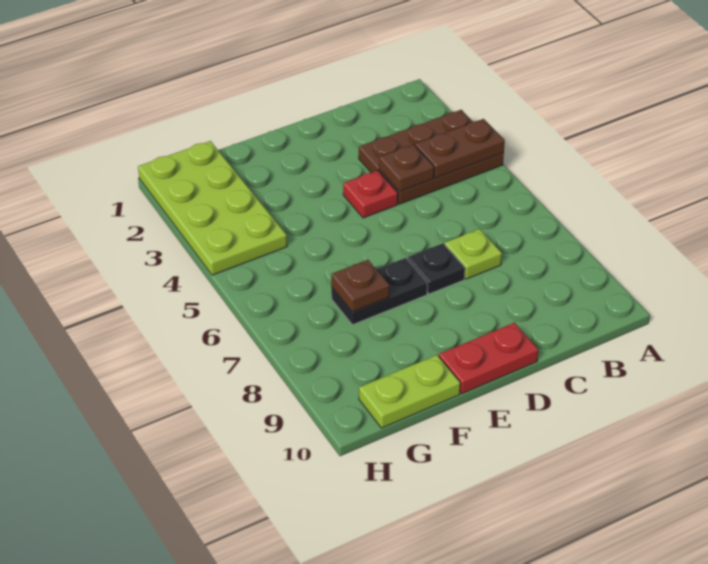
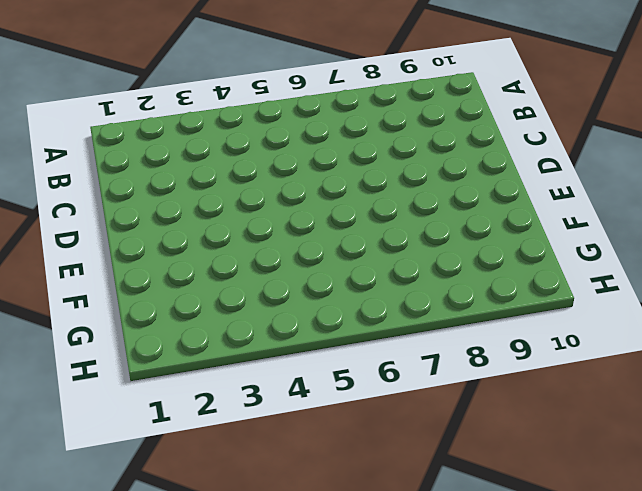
none -> brown 2x3 plate [359,110,504,204]
none -> lime 1x1 plate [445,229,502,279]

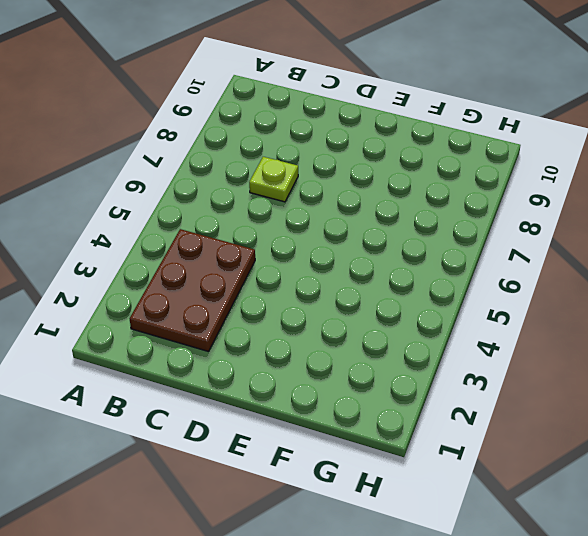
brown 2x3 plate [130,229,255,352] -> brown 2x3 plate turned to [359,110,504,204]
none -> red 1x1 plate [343,170,398,218]
none -> black 1x1 plate [408,243,465,294]

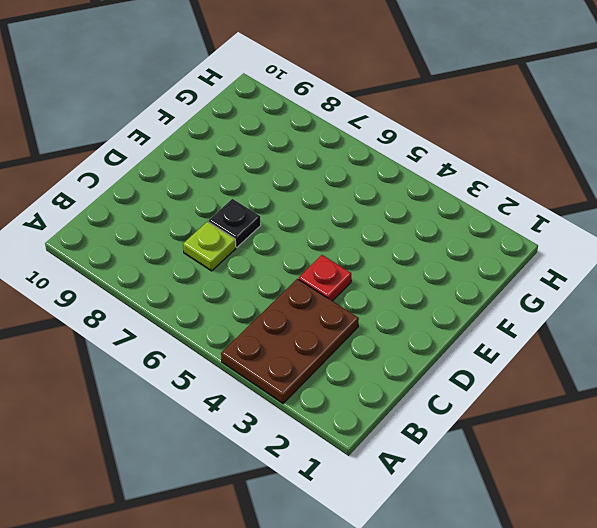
none -> red 1x2 plate [439,323,538,394]
none -> black 1x2 plate [331,258,427,325]

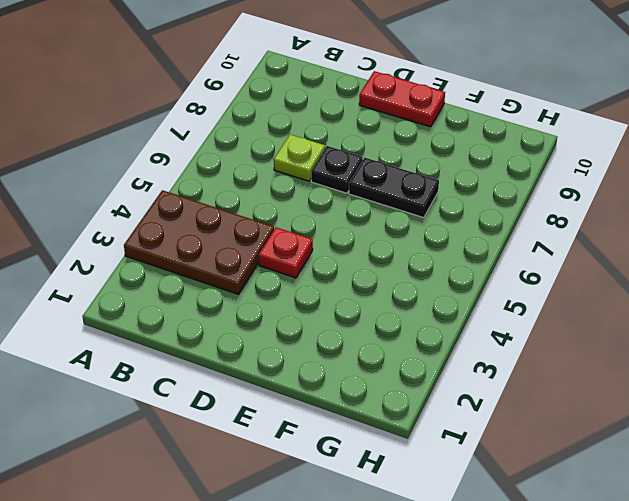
none -> lime 1x2 plate [359,355,460,428]
none -> lime 2x4 plate [138,141,287,275]

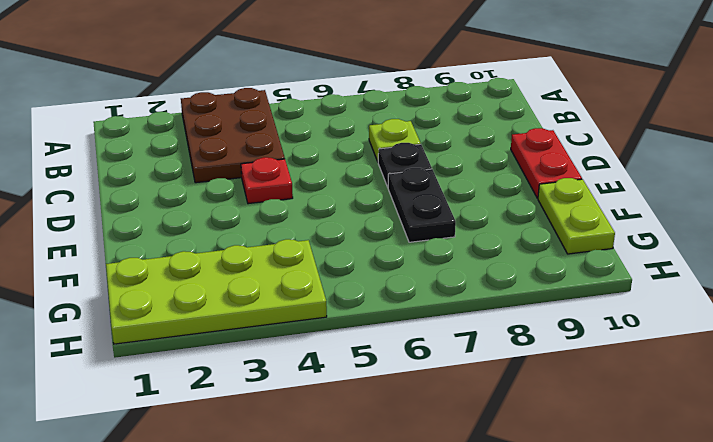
none -> brown 1x2 plate [415,119,505,178]
none -> brown 1x1 plate [379,144,434,192]

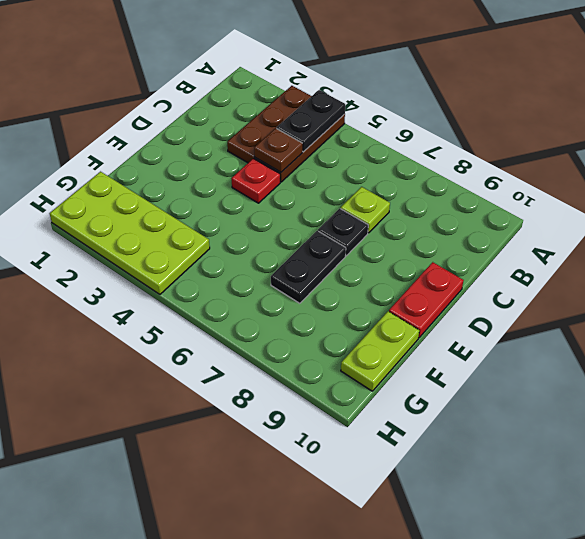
black 1x2 plate [277,90,345,152] -> brown 1x2 plate [415,119,505,178]
none -> brown 1x1 plate [331,260,390,312]

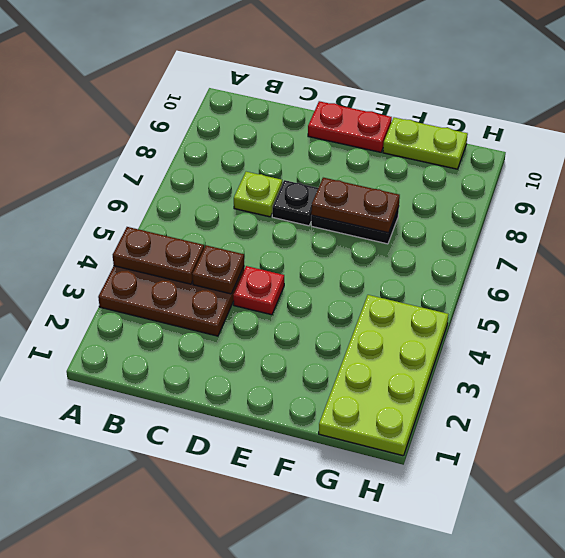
brown 1x2 plate [311,178,400,233] -> brown 1x1 plate [331,260,390,312]

